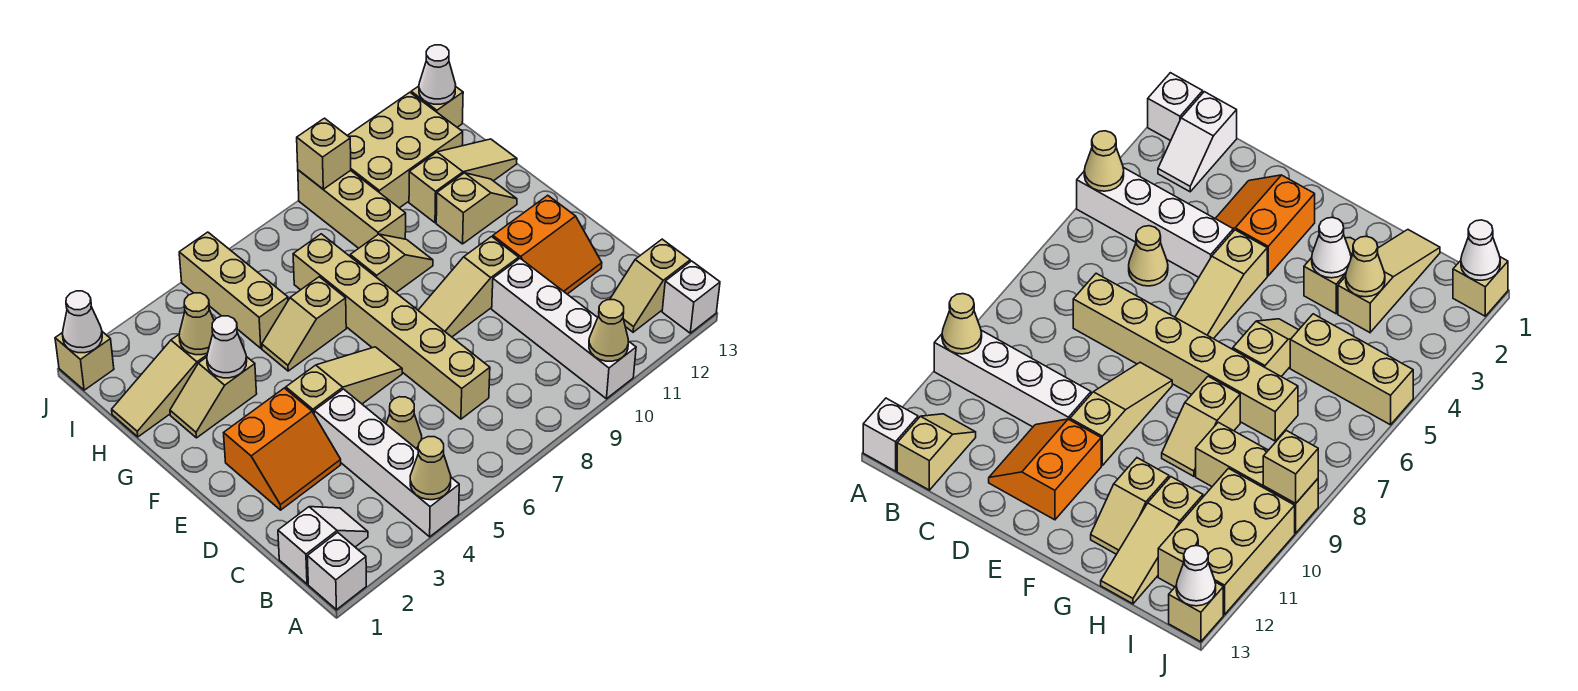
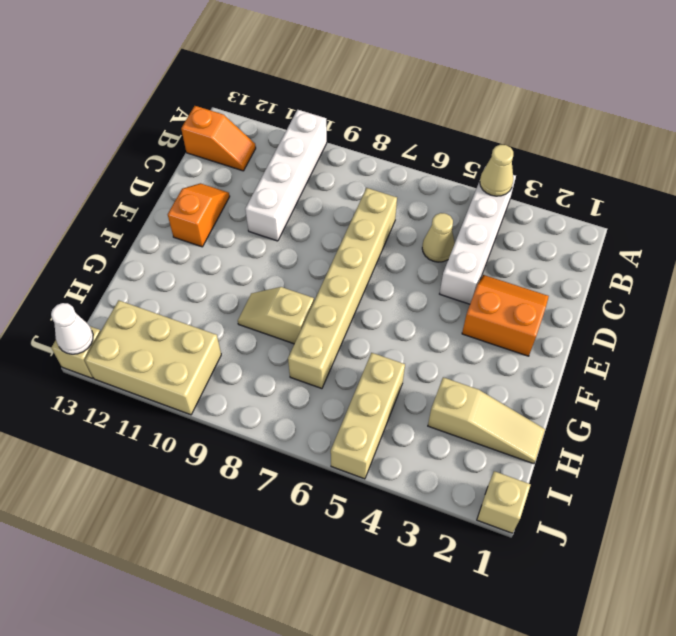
orange 1x2 slope [181,106,256,171] -> tan 1x2 slope [610,239,690,332]
orange 1x2 slope [168,183,230,247] -> orange 2x2 slope [493,195,602,294]
none -> white 1x1 brick [307,532,366,610]
none -> white 1x1 brick [662,261,720,333]
none -> white 1x2 slope [278,507,368,584]
none -> tan 1x3 slope [286,347,402,413]

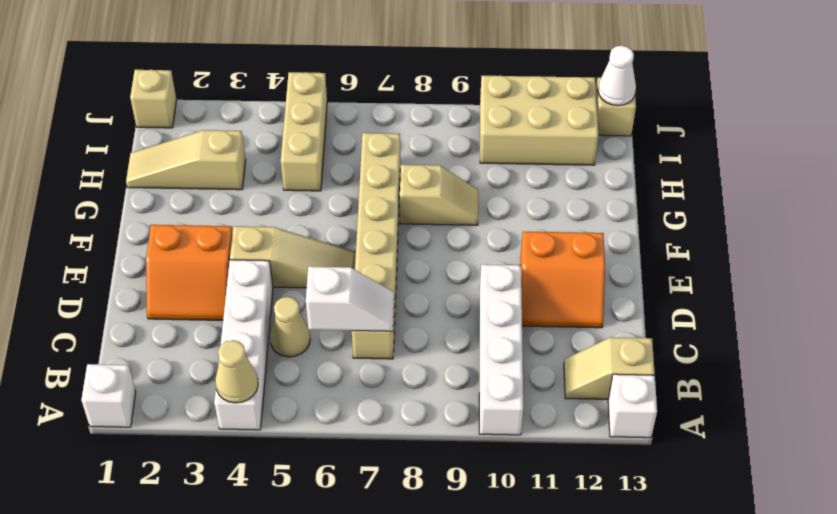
white 1x2 slope [306,267,394,331] -> white 1x2 slope moved to [278,507,368,584]
none -> tan 1x3 slope [418,237,519,337]
none -> tan 1x2 slope [170,357,257,438]
none -> tan 1x2 slope [262,277,346,371]
none -> tan 1x2 slope [436,173,517,244]

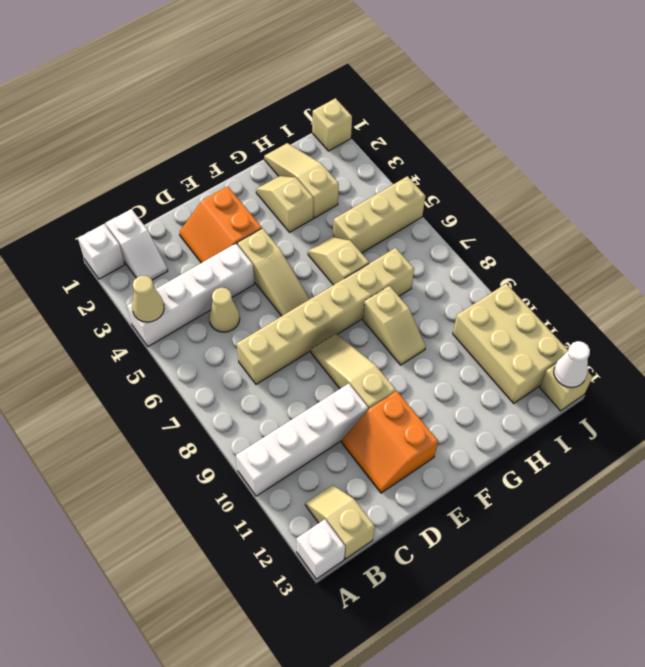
none -> tan 1x2 slope [436,173,517,244]
none -> tan 1x3 brick [298,170,406,248]
none -> tan 1x3 slope [409,139,517,223]
none -> tan 1x1 cone [589,300,628,361]

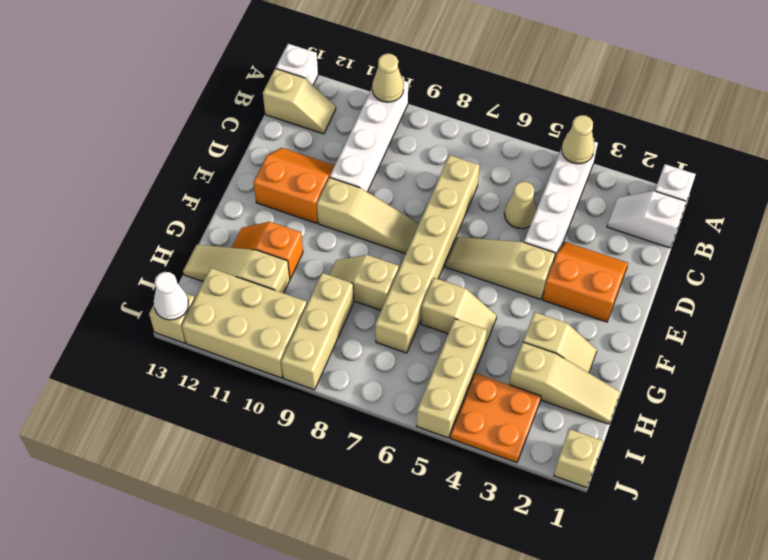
orange 1x2 slope [232,222,303,279] -> tan 1x2 slope [436,173,517,244]
orange 2x2 plate [450,373,541,462] -> none
none -> white 1x1 cone [207,316,247,378]
none -> tan 1x1 cone [179,293,214,355]
none -> white 1x1 cone [63,291,102,353]
none -> tan 1x1 brick [297,118,351,189]

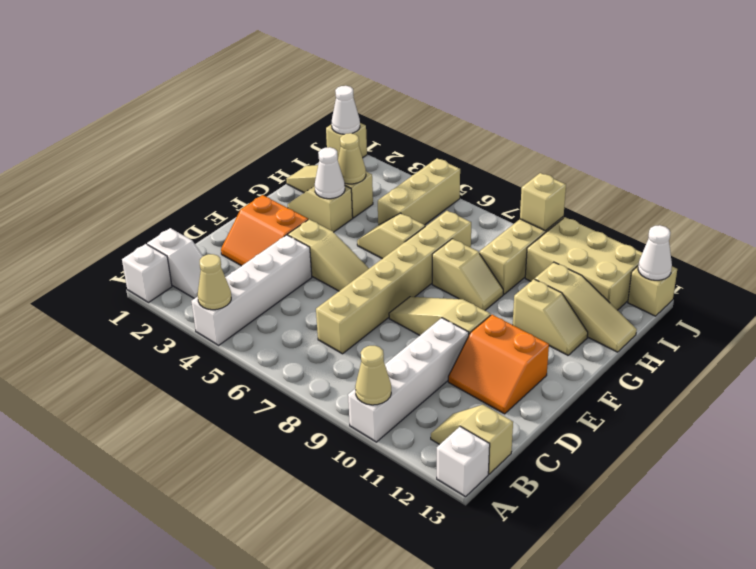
none -> tan 1x1 cone [386,397,422,450]

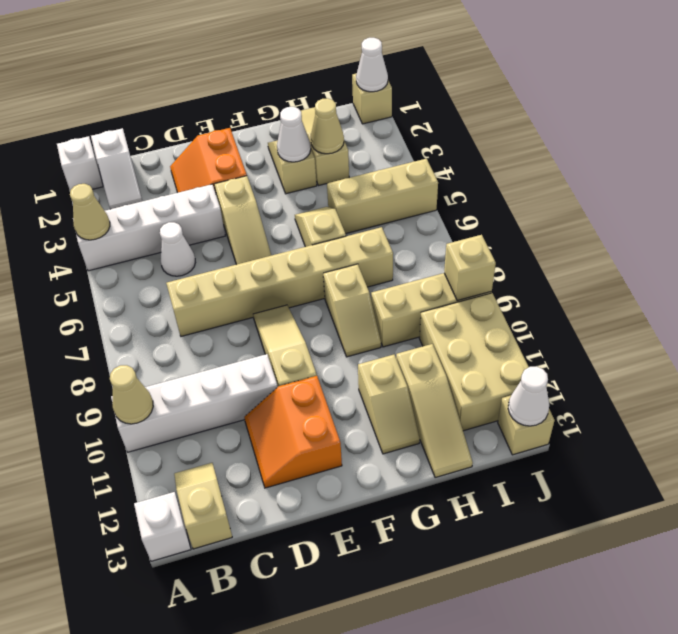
white 1x1 cone [160,222,195,276] -> tan 1x1 cone [386,397,422,450]

